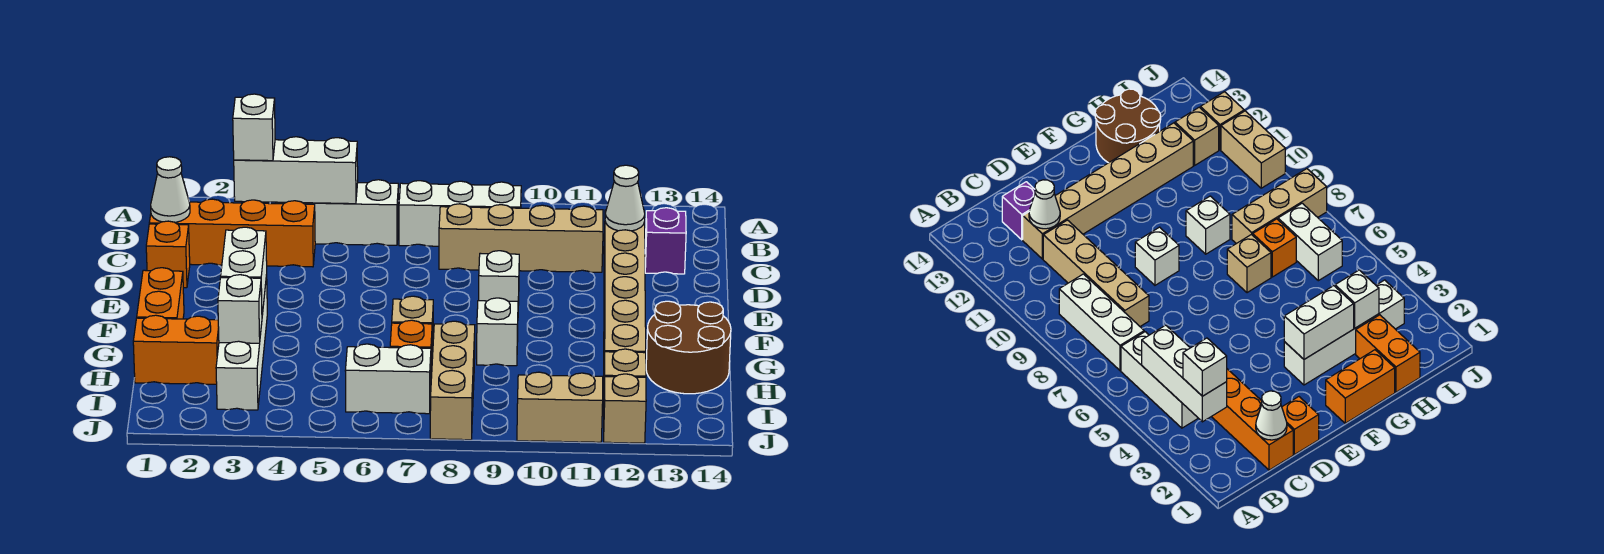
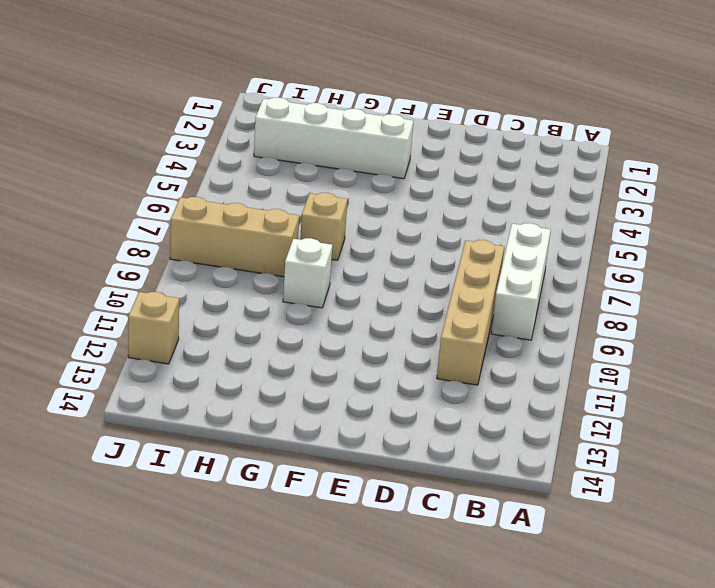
none -> white 1x3 brick [276,180,398,245]
none -> orange 1x4 brick [149,199,315,267]
none -> tan 1x6 brick [604,210,646,362]

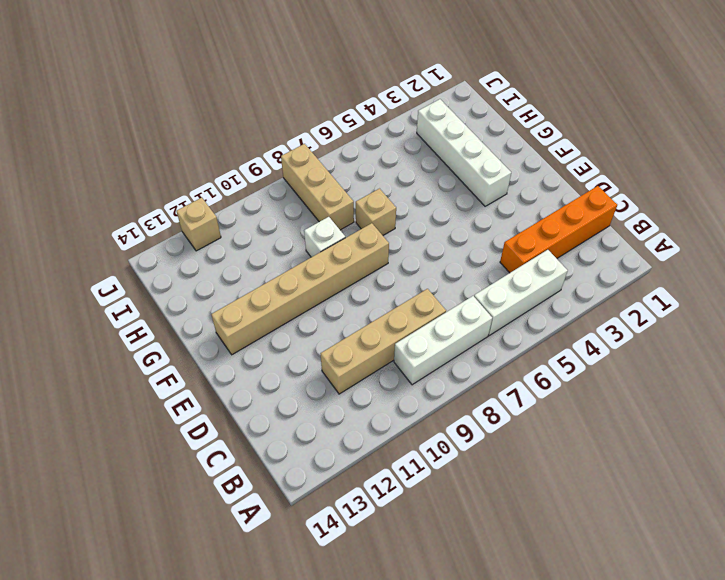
tan 1x6 brick [211,223,389,355] -> tan 1x6 brick turned to [604,210,646,362]
none -> purple 1x1 brick [645,208,686,274]
none -> orange 1x1 brick [146,221,190,288]
none -> white 1x1 brick [479,251,519,305]

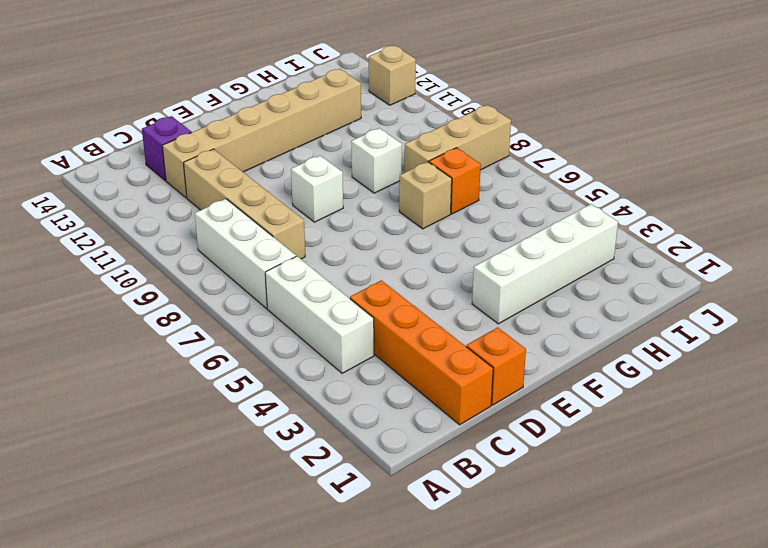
none -> orange 1x2 brick [137,268,184,319]
none -> brown 2x2 round brick [646,301,731,394]
none -> orange 1x2 brick [133,315,219,384]

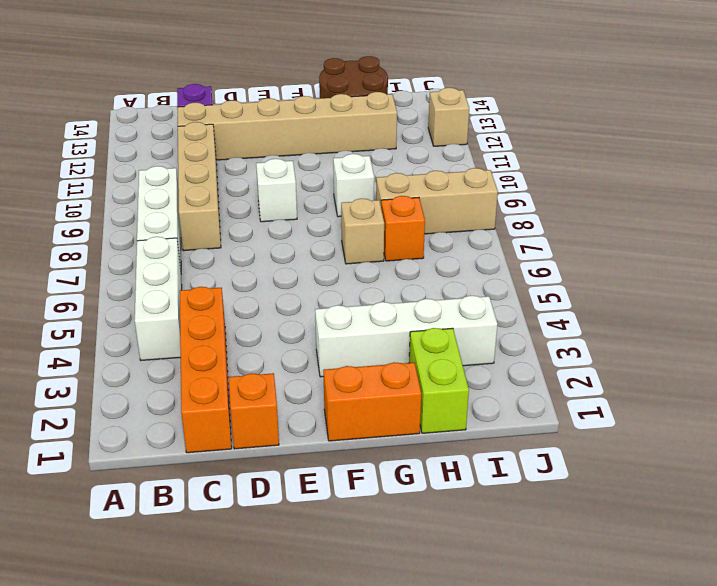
lime 1x2 brick [409,328,469,433] -> orange 1x2 brick [133,315,219,384]
none -> white 1x2 brick [345,344,431,414]
none -> tan 1x1 brick [604,349,646,385]
none -> tan 1x2 brick [517,372,603,442]

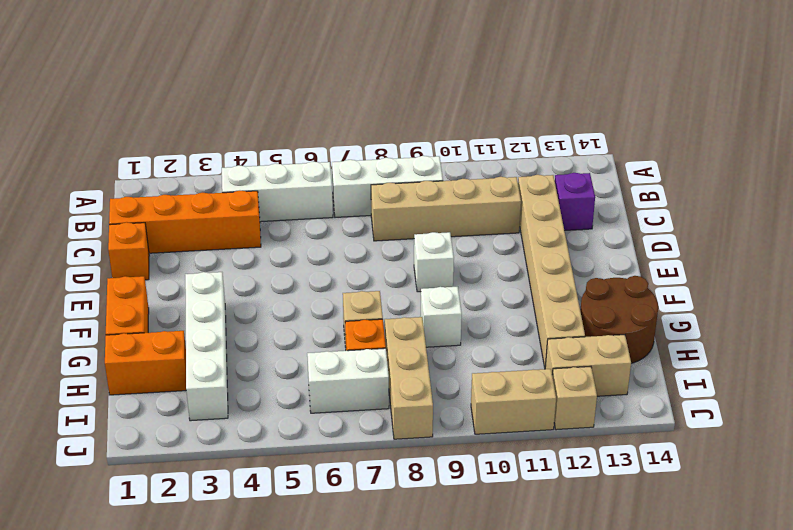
tan 1x2 brick [545,335,631,396] -> tan 1x1 brick [604,349,646,385]
none -> white 1x3 brick [234,137,358,204]
none -> white 1x1 cone [151,157,190,222]
none -> white 1x1 cone [605,165,645,231]

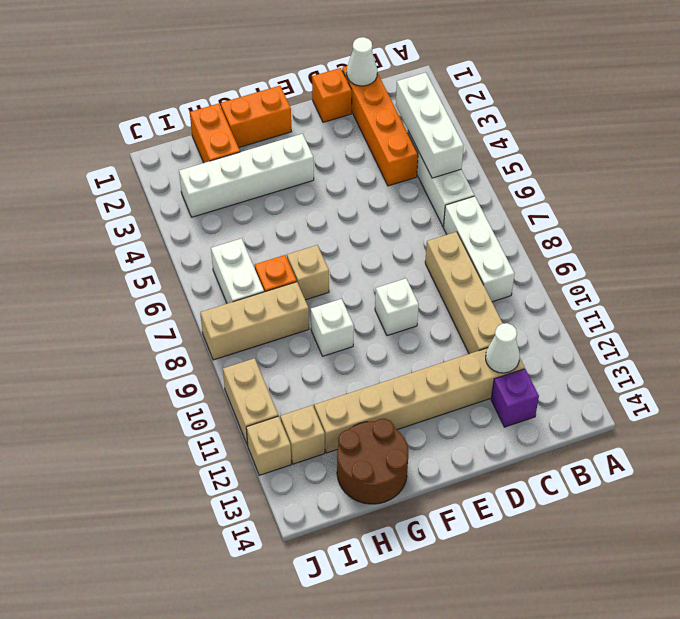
none -> white 1x2 brick [221,227,267,315]
none -> white 1x1 brick [218,275,262,343]
none -> white 1x1 brick [233,94,275,161]

